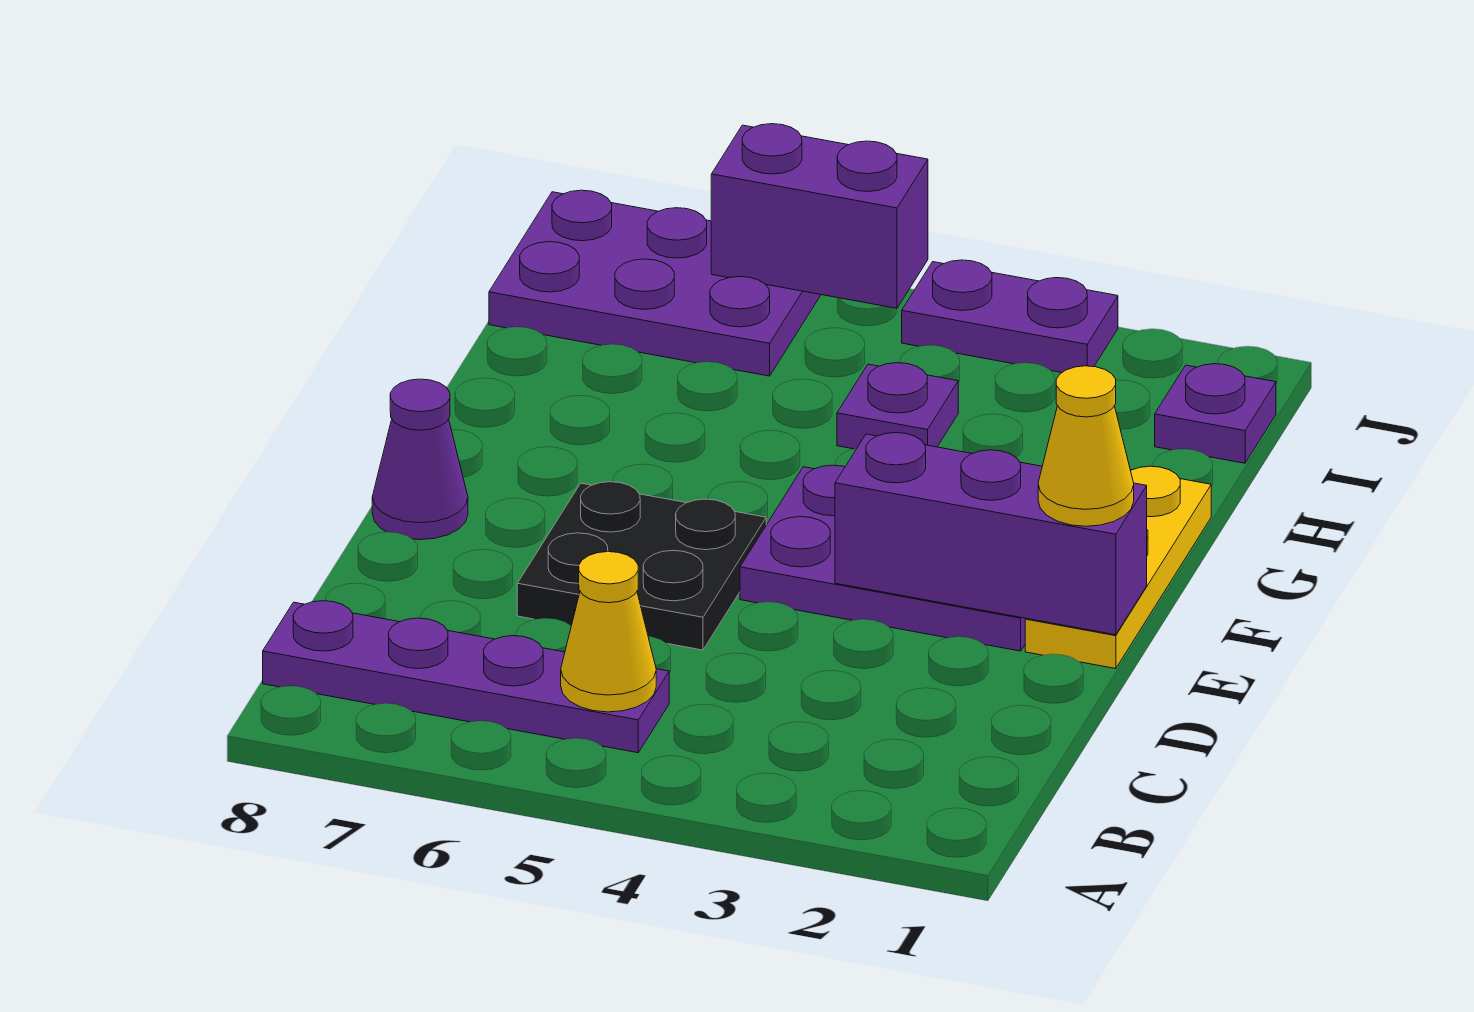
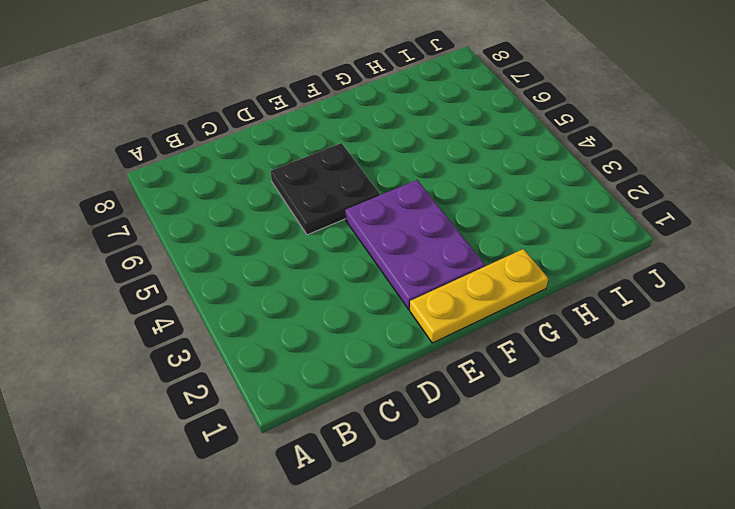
none -> purple 1x4 plate [263,601,669,753]
none -> purple 1x1 cone [372,379,468,540]
none -> purple 1x1 plate [837,363,958,449]

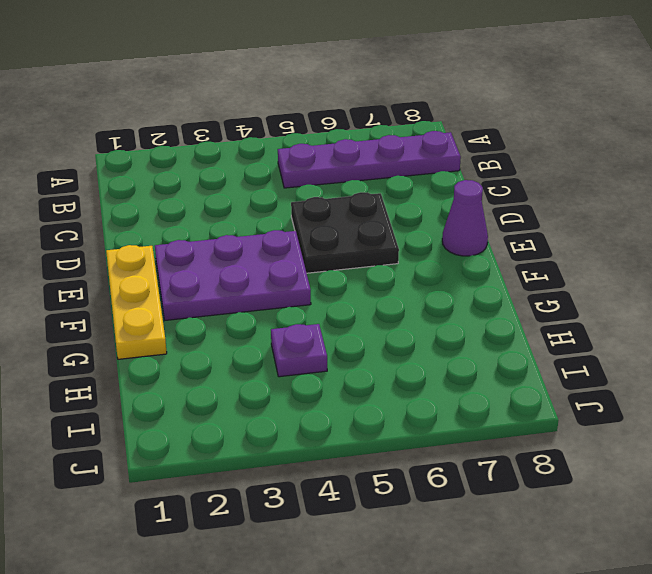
none -> purple 1x1 plate [1155,364,1276,463]
none -> purple 2x3 plate [489,190,821,376]
none -> purple 1x2 plate [902,260,1118,373]

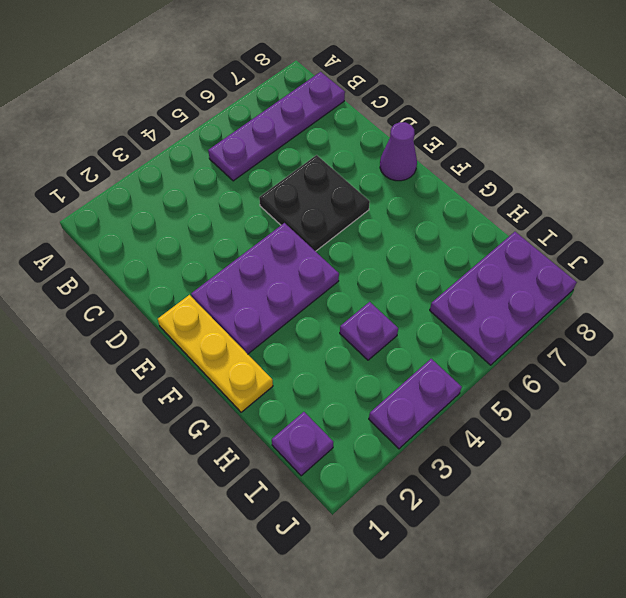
none -> yellow 1x1 cone [561,552,656,712]
none -> purple 1x3 brick [835,433,1147,635]
none -> purple 1x2 brick [711,124,928,308]

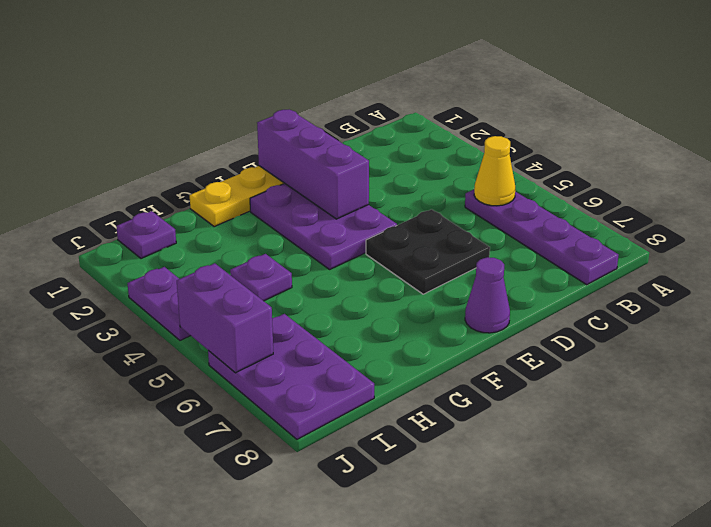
none -> yellow 1x1 cone [1038,366,1134,526]

